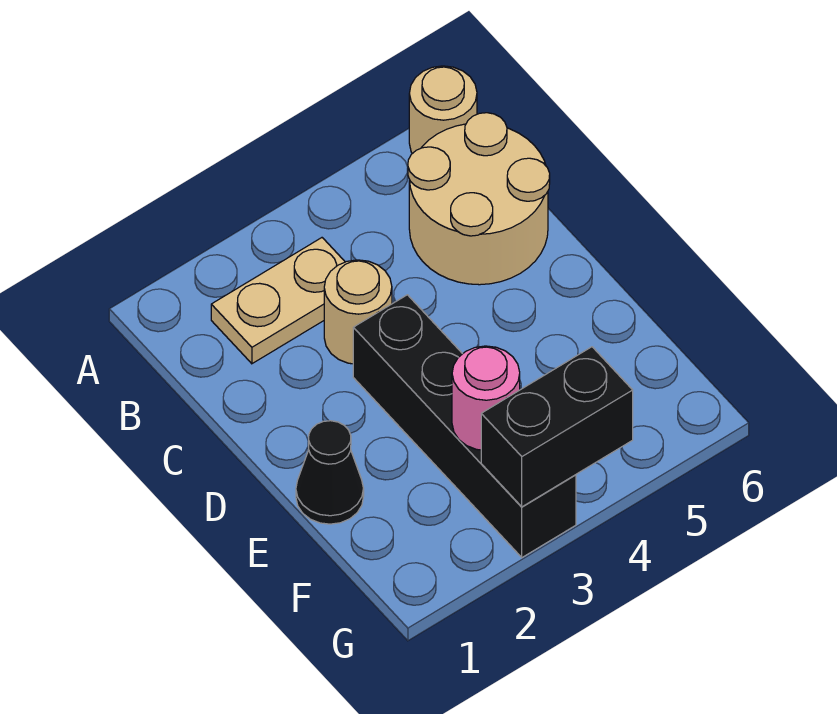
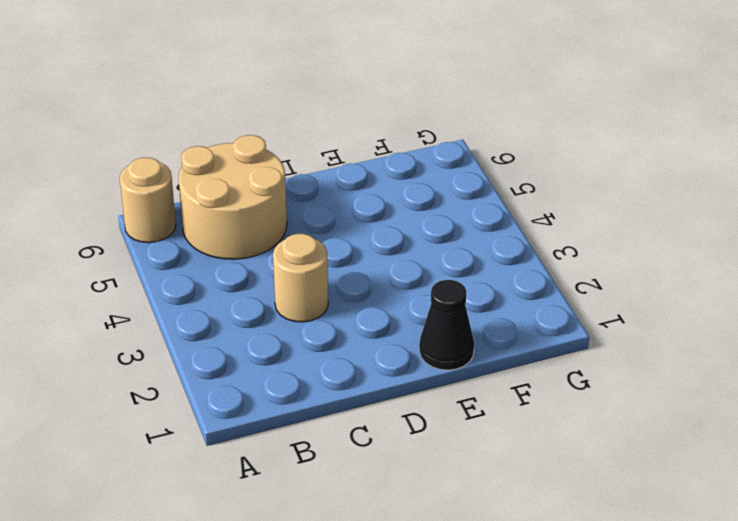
none -> tan 1x2 plate [211,238,345,364]
none -> black 1x4 brick [353,295,576,557]

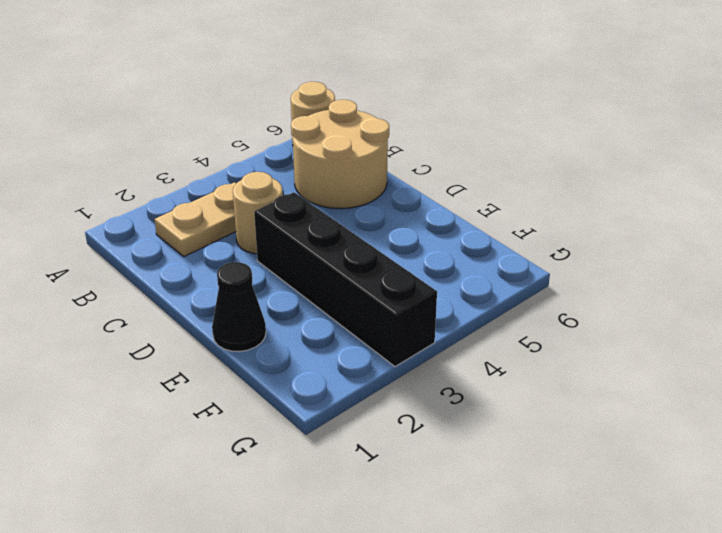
none -> pink 1x1 round brick [452,346,520,450]
none -> black 1x2 brick [481,347,633,507]

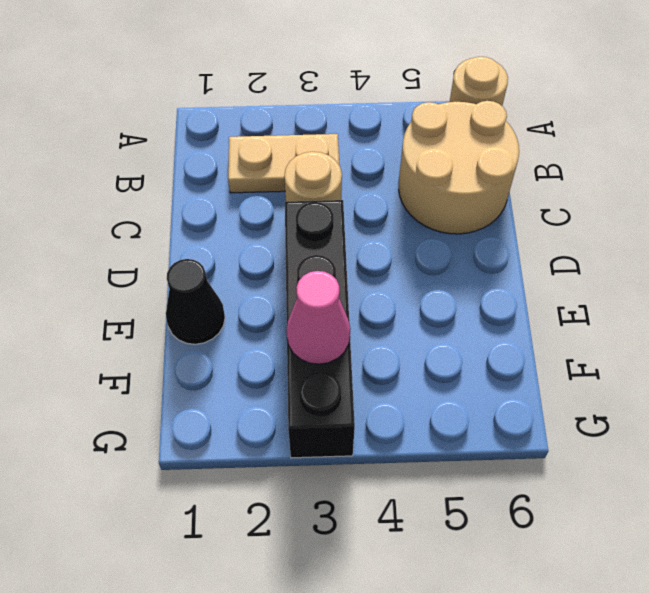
pink 1x1 cone [286,271,350,364] -> pink 1x1 round brick [452,346,520,450]
none -> black 1x2 brick [481,347,633,507]

